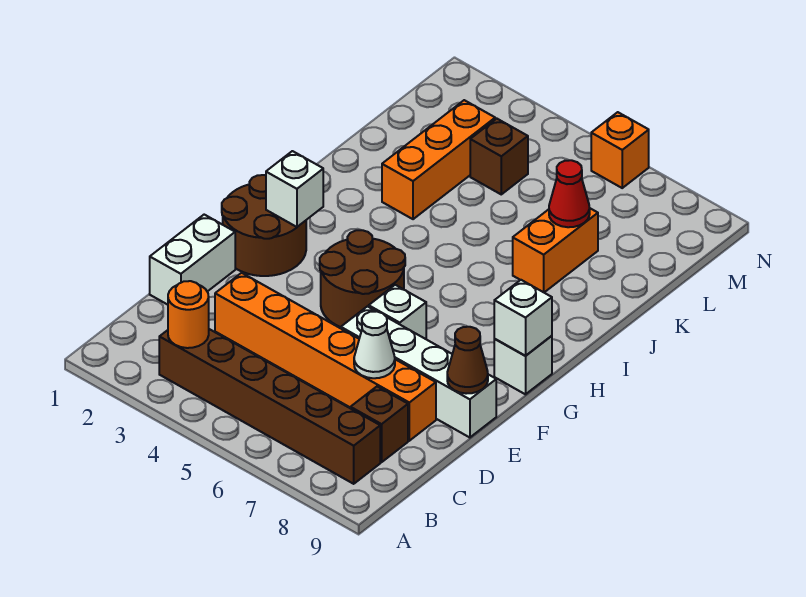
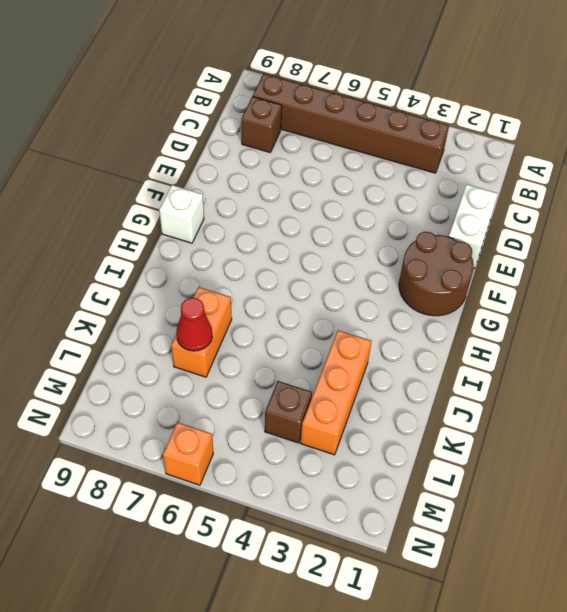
none -> orange 1x6 brick [215,273,436,441]
none -> white 1x4 brick [341,306,496,438]
none -> brown 2x2 round brick [320,230,405,327]

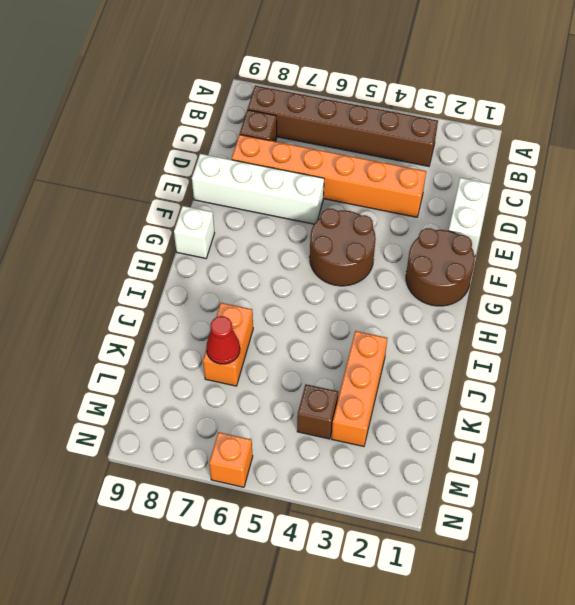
none -> white 1x1 brick [369,285,426,339]
none -> orange 1x1 round brick [168,281,209,348]
none -> white 1x1 cone [354,311,395,378]

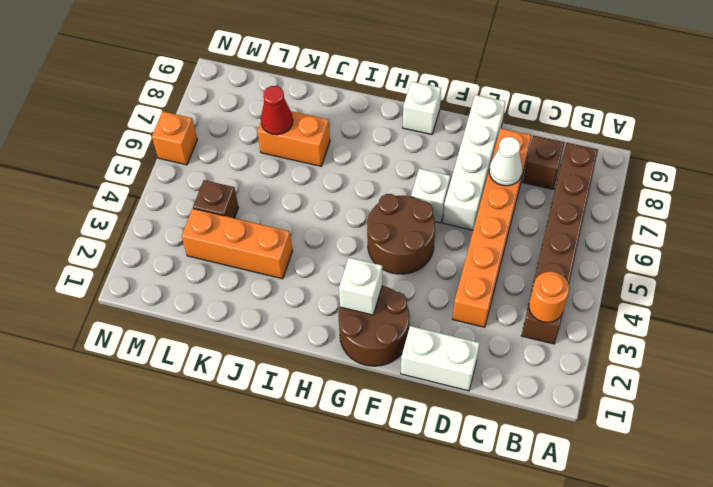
none -> brown 1x1 cone [447,327,488,394]
none -> white 1x1 brick [494,280,552,356]

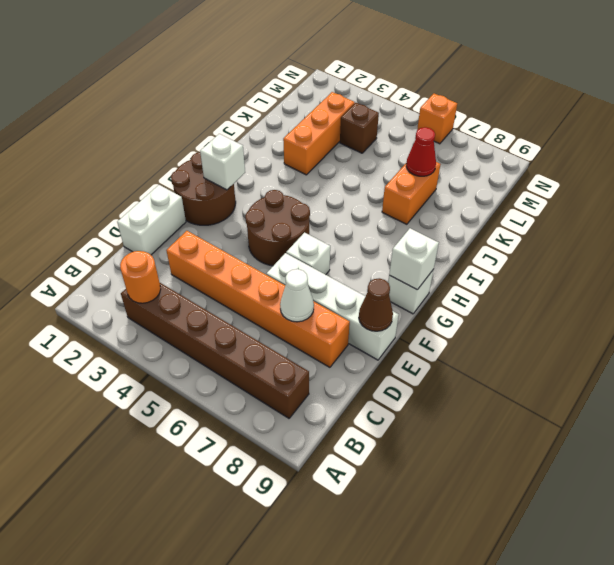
none -> brown 1x1 brick [351,386,408,462]

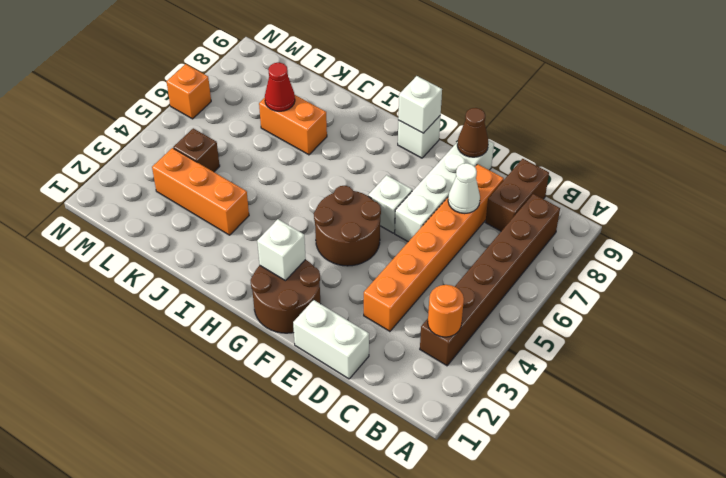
brown 1x2 brick [485,159,549,231] -> brown 1x1 brick [351,386,408,462]

